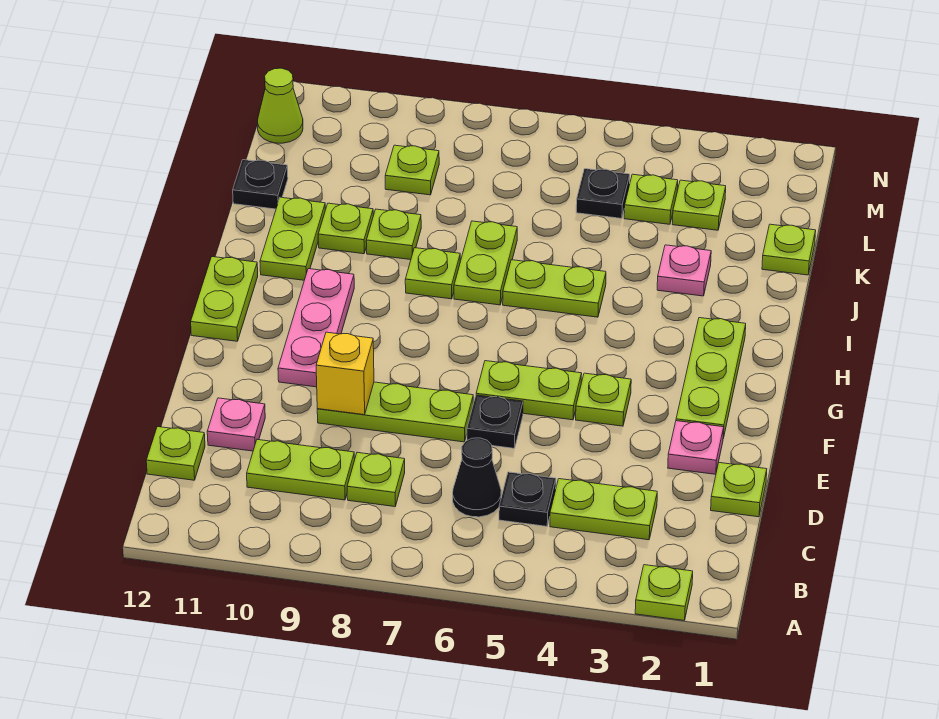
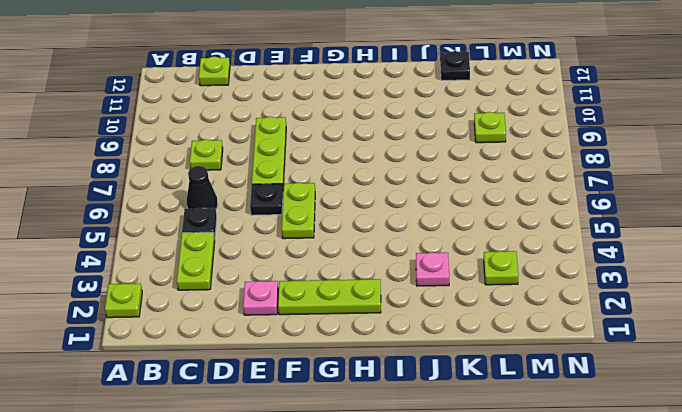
none -> lime 1x2 plate [247,440,355,500]
none -> lime 1x1 plate [711,463,767,517]
none -> pink 1x1 plate [207,398,265,451]
none -> lime 1x1 plate [576,373,631,426]

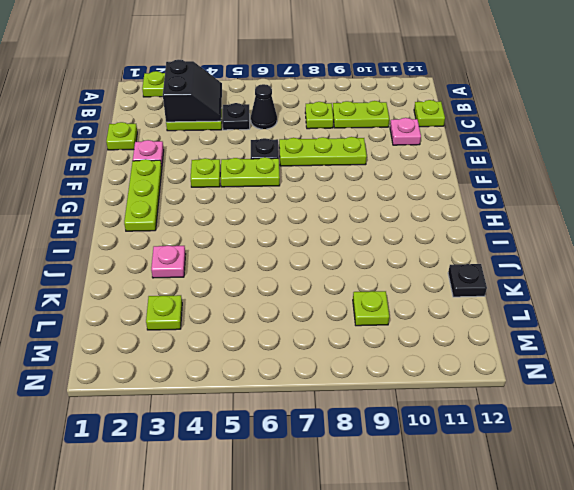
black 2x2 slope [163,60,222,122] -> none
none -> pink 1x3 plate [278,269,354,387]
none -> lime 1x2 plate [191,257,258,341]
none -> lime 1x2 plate [503,260,606,317]
none -> lime 1x2 plate [454,221,517,305]

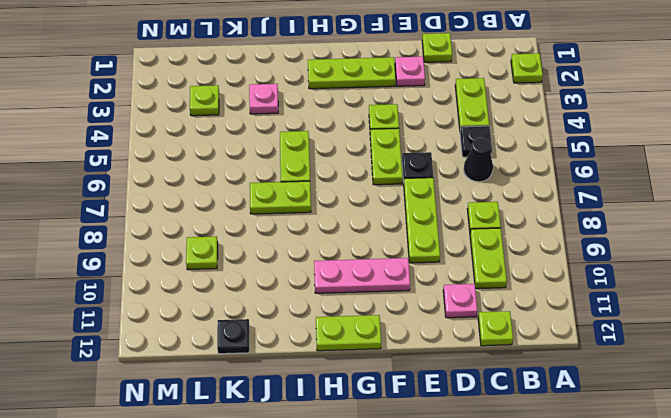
none -> lime 1x1 plate [405,248,460,299]
none -> lime 1x2 plate [260,197,325,280]
none -> lime 1x1 plate [366,209,421,260]
none -> lime 1x1 plate [318,203,373,254]

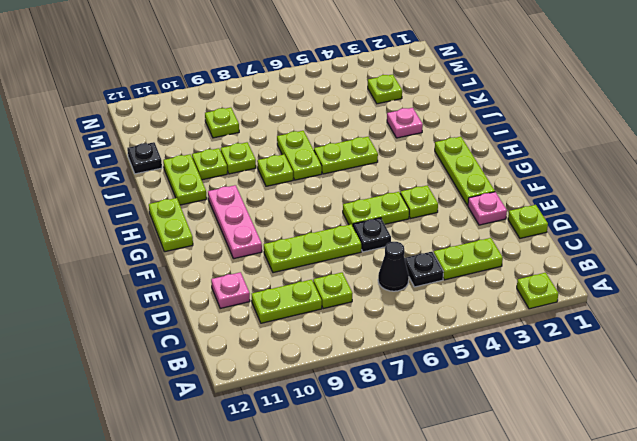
none -> lime 1x1 plate [146,427,205,480]
none -> lime 1x1 plate [762,224,816,275]
none -> lime 1x1 plate [624,174,678,224]
none -> black 1x1 plate [576,169,630,219]

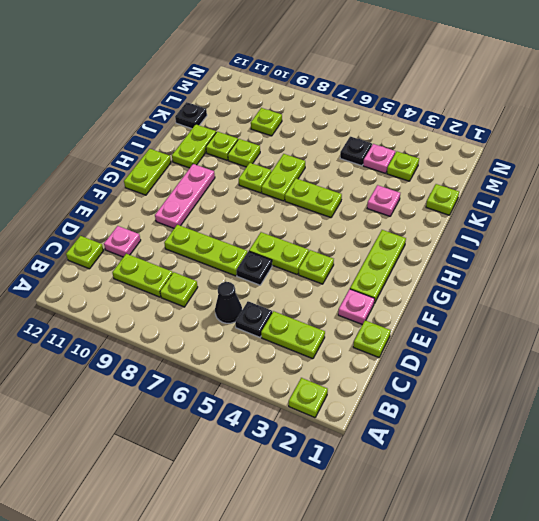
pink 1x1 plate [363,144,395,173] -> lime 1x1 plate [624,174,678,224]
none -> lime 1x1 cone [258,68,303,143]
none -> yellow 1x1 brick [316,332,374,415]

